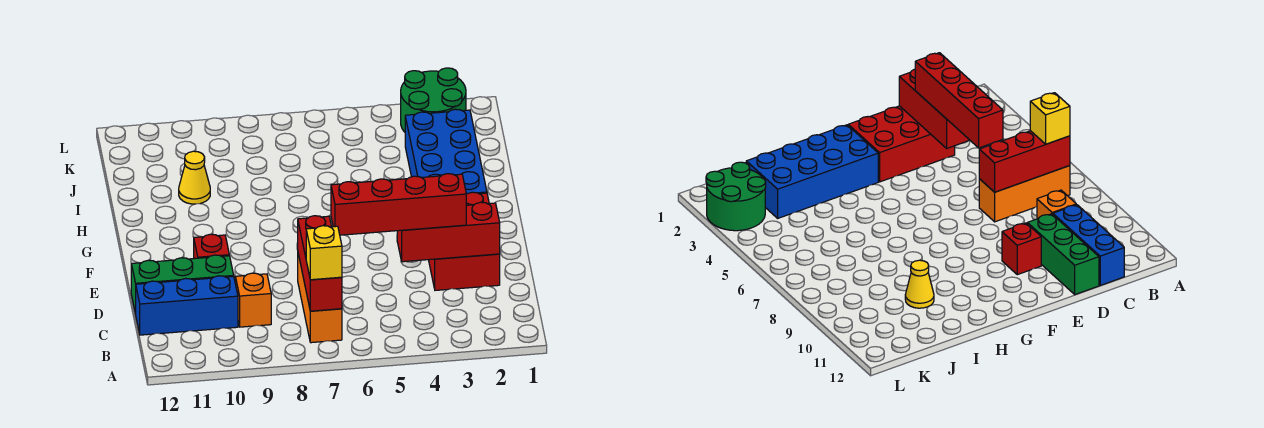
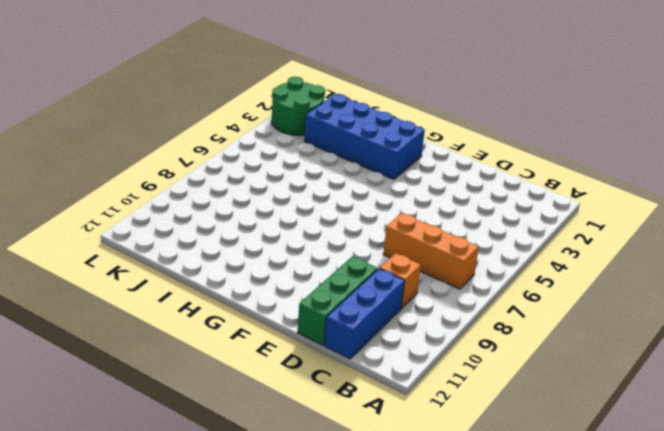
none -> red 2x3 brick [429,192,500,290]
none -> red 1x1 brick [194,234,229,259]
none -> yellow 1x1 cone [179,151,210,204]

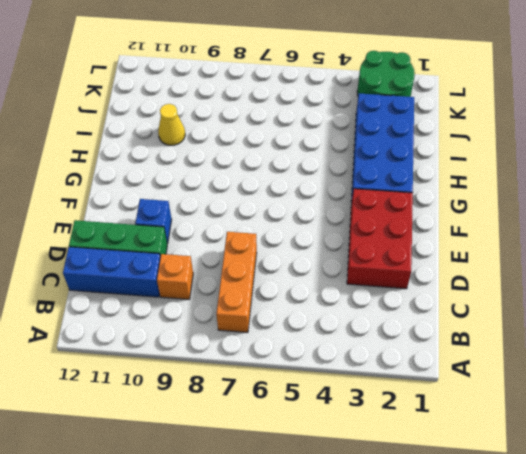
blue 1x1 brick [135,199,172,243] -> red 1x1 brick [194,234,229,259]
none -> red 1x3 brick [298,216,342,311]
none -> red 1x3 brick [397,202,500,262]
none -> yellow 1x1 brick [306,226,342,280]

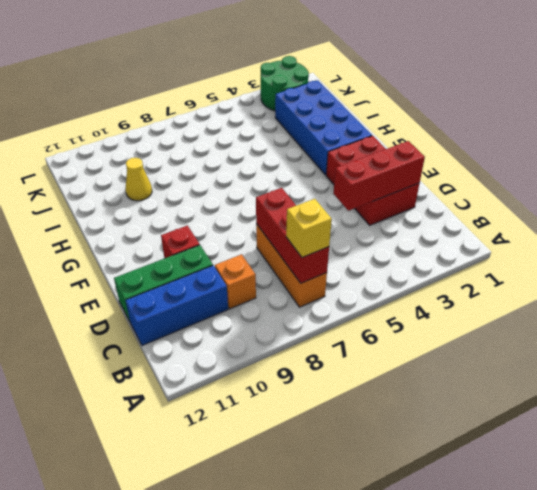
none -> red 1x4 brick [331,174,466,235]

